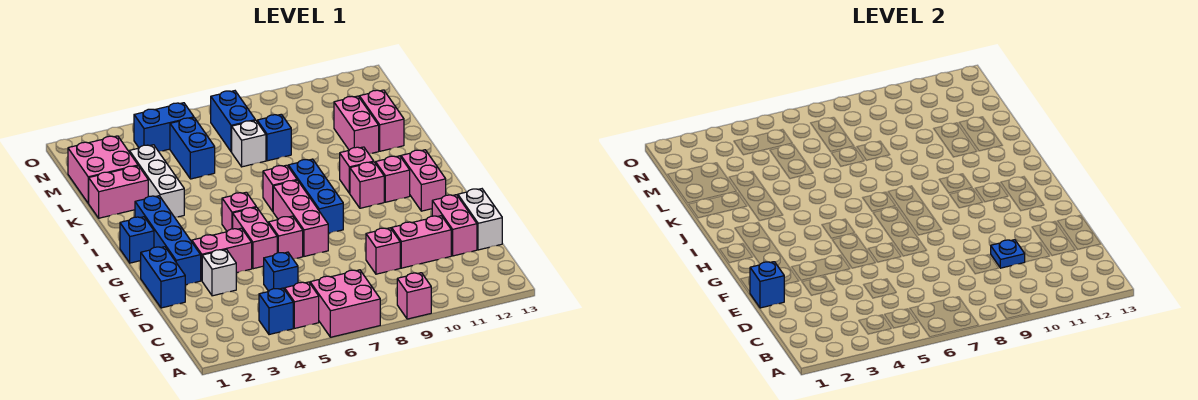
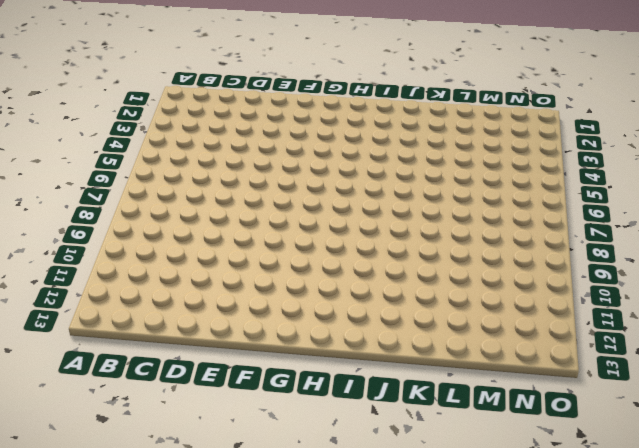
none -> pink 2x2 brick [310,270,380,337]
none -> pink 1x1 brick [397,273,431,319]
none -> blue 1x1 brick [259,288,293,335]
none -> pink 1x1 brick [285,282,319,328]

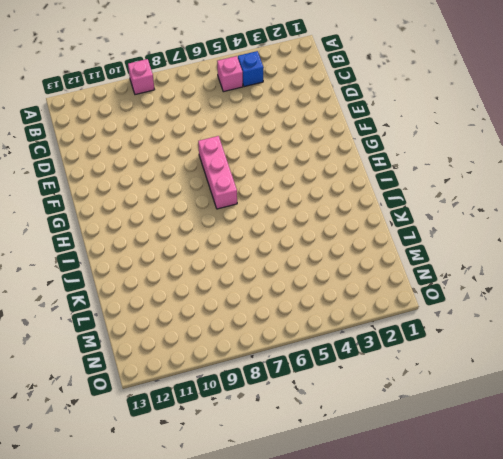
none -> pink 2x2 brick [310,270,380,337]
none -> blue 1x1 brick [264,252,298,291]
none -> pink 1x1 brick [366,228,400,274]
none -> pink 1x2 brick [392,216,451,268]

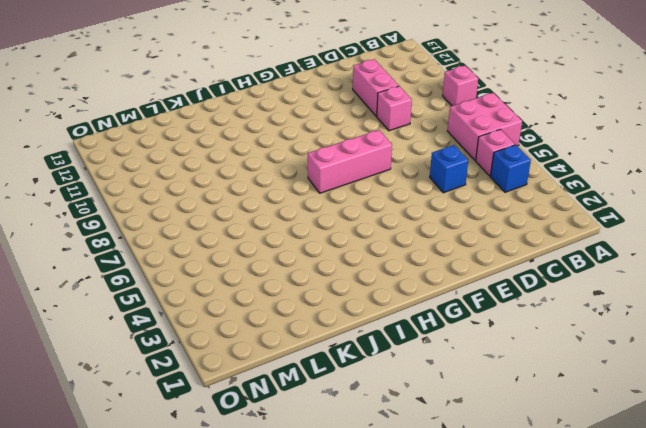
none -> pink 1x2 brick [432,195,477,256]
none -> white 1x2 brick [458,189,502,250]
none -> blue 1x2 brick [141,247,185,308]
none -> white 1x1 brick [202,249,236,296]

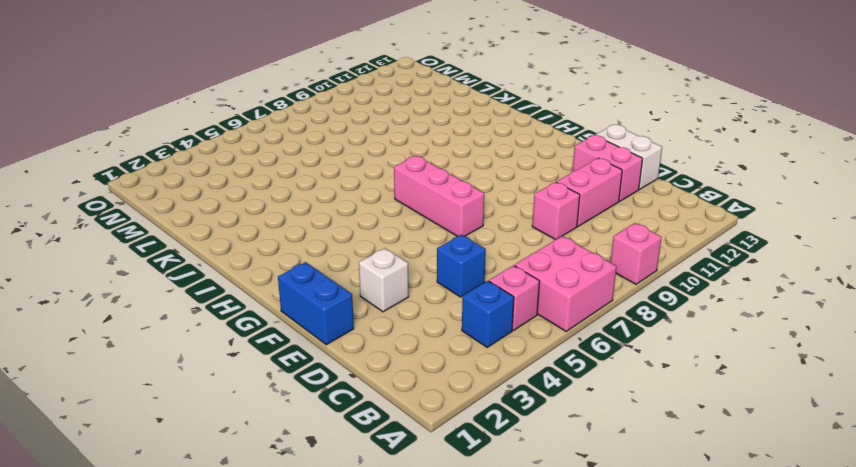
none -> blue 1x4 brick [135,196,201,285]
none -> pink 1x2 brick [192,228,252,280]
none -> pink 1x2 brick [233,207,277,269]
none -> pink 1x1 brick [269,216,303,259]

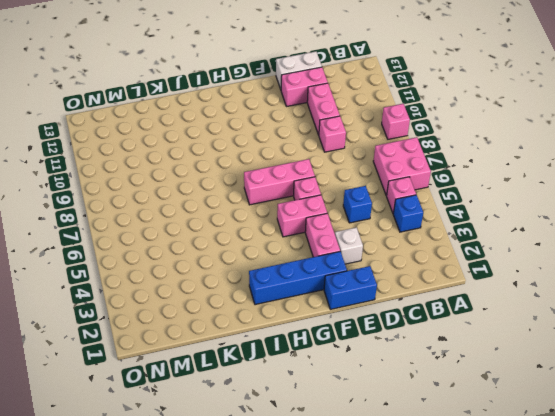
none -> blue 1x3 brick [288,159,343,233]
none -> pink 1x2 brick [401,150,446,211]
none -> blue 1x1 brick [120,217,154,263]
none -> pink 1x1 brick [222,192,256,231]

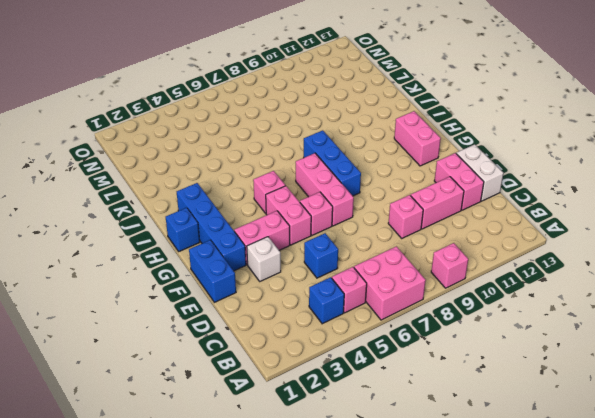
none -> pink 1x1 brick [350,162,384,208]
none -> pink 1x1 brick [376,156,410,202]
none -> pink 1x1 brick [263,165,297,211]
none -> pink 1x1 brick [340,147,374,193]

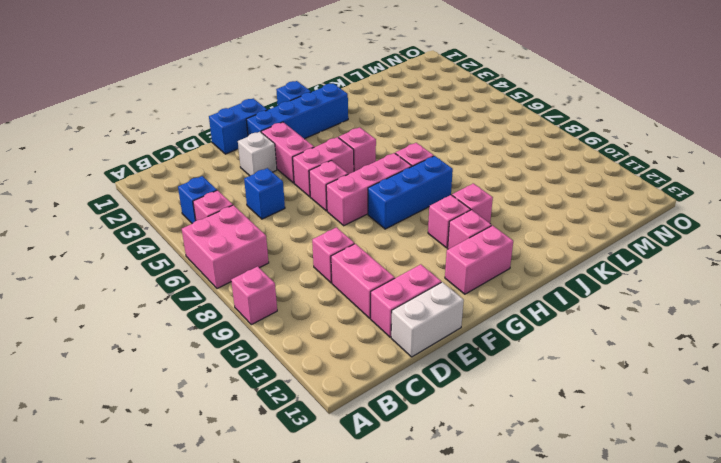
none -> white 1x3 brick [129,145,184,217]
none -> pink 1x2 brick [89,166,148,218]
none -> pink 1x2 brick [334,96,379,154]
none -> pink 1x2 brick [359,90,404,151]

